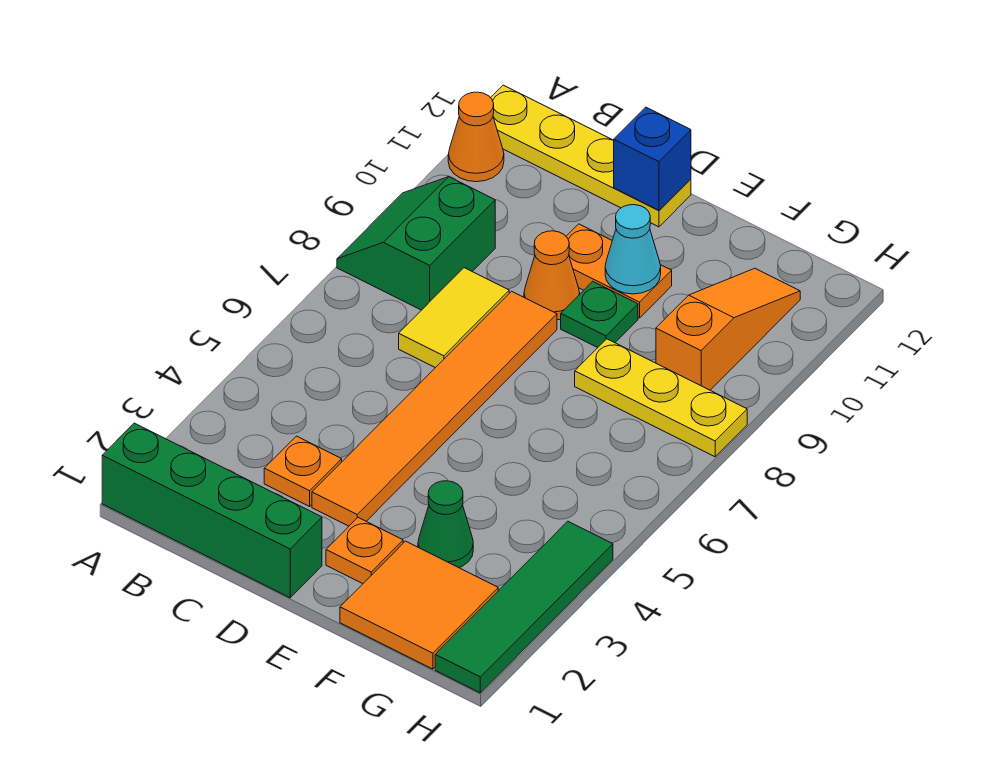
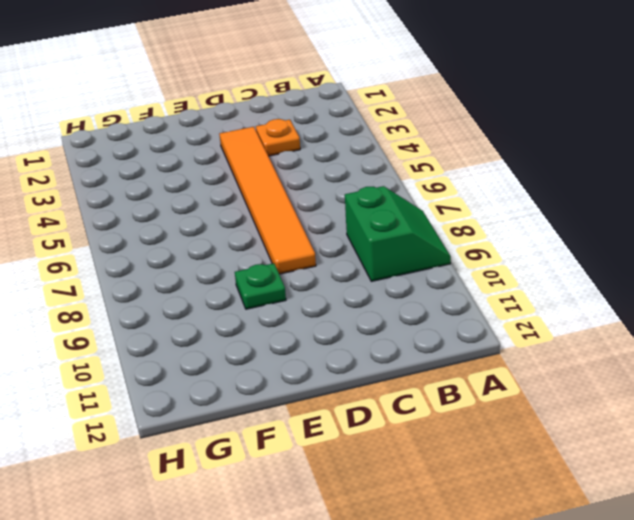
none -> green 1x4 brick [102,423,322,598]
none -> orange 1x1 cone [448,92,504,182]
none -> yellow 1x4 plate [491,85,691,227]

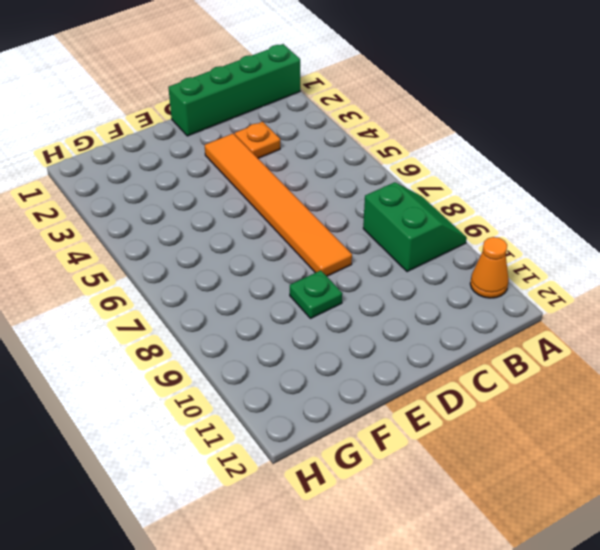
none -> yellow 1x4 plate [491,85,691,227]
none -> yellow 1x2 tile [399,268,509,368]
none -> orange 1x1 cone [524,231,580,320]

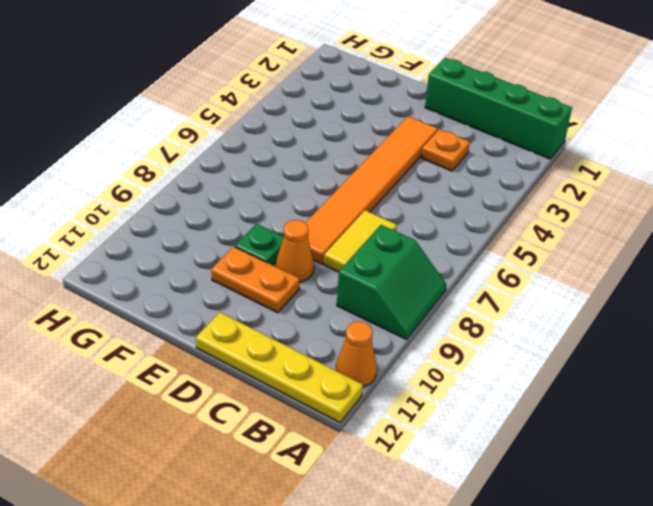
none -> orange 1x1 plate [326,518,403,584]
none -> orange 2x2 tile [340,541,498,669]
none -> green 1x1 cone [418,481,473,568]

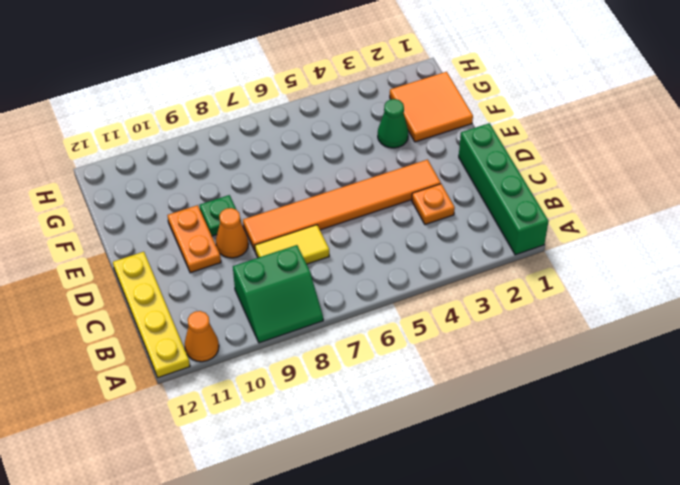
none -> orange 1x1 plate [326,518,403,584]
none -> yellow 1x3 plate [575,339,747,457]
none -> orange 1x3 slope [656,268,800,390]

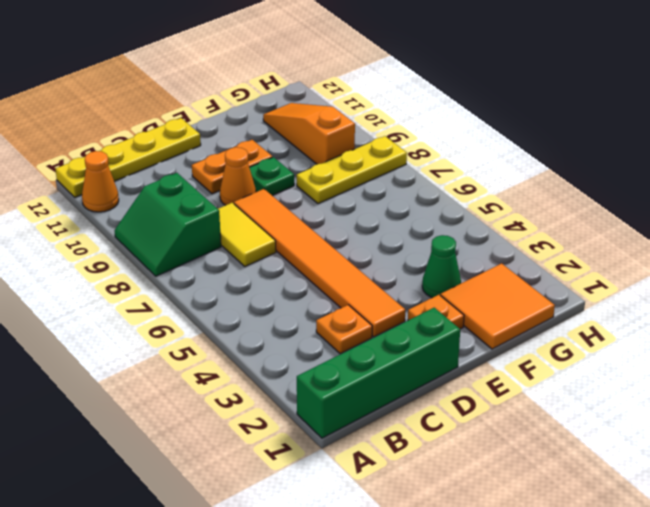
none -> green 1x4 tile [435,521,613,693]
none -> blue 1x1 brick [613,107,691,210]
none -> cyan 1x1 cone [605,205,661,294]

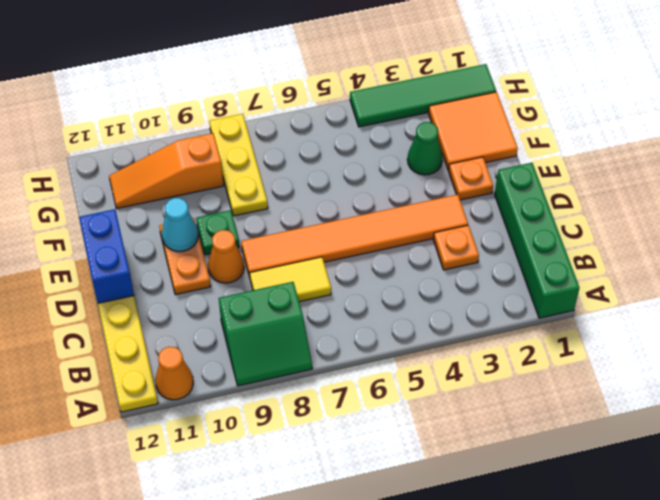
blue 1x2 brick [79,209,134,303] -> blue 1x1 brick [613,107,691,210]

